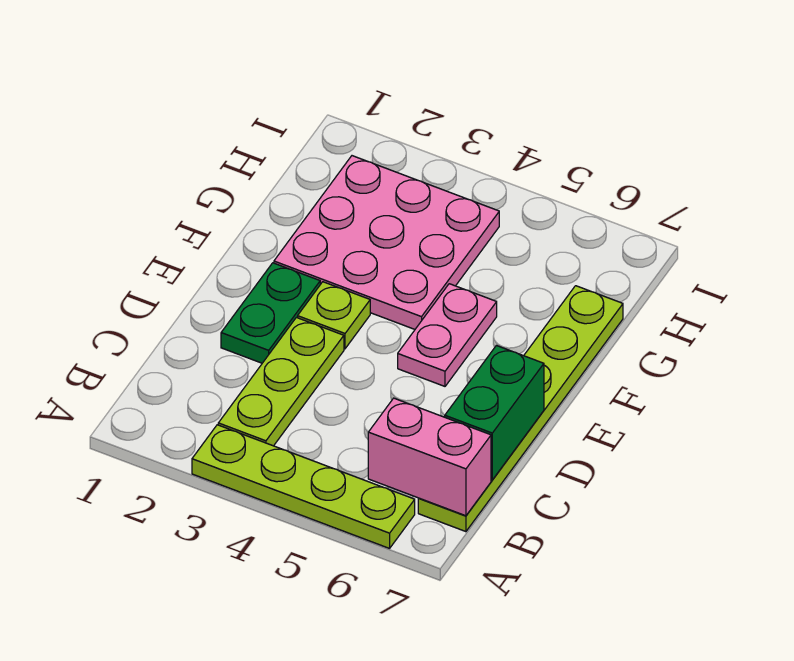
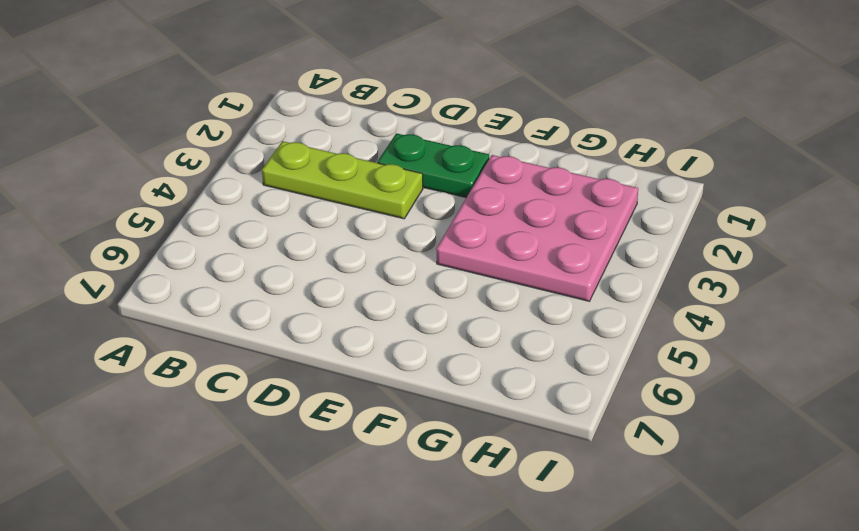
none -> lime 1x4 plate [192,425,415,548]
none -> lime 1x6 plate [418,286,623,532]

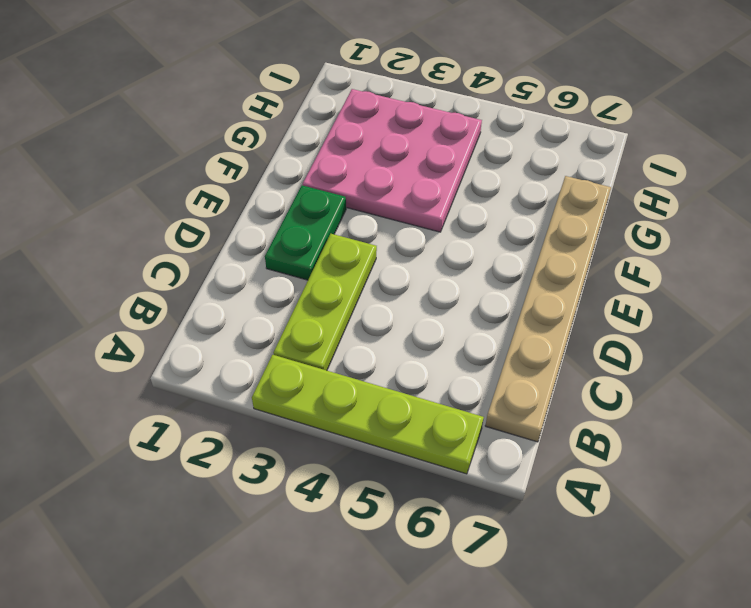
tan 1x6 plate [485,176,611,442] -> lime 1x6 plate [418,286,623,532]
none -> lime 1x1 plate [298,282,370,349]
none -> pink 1x2 plate [398,284,497,386]

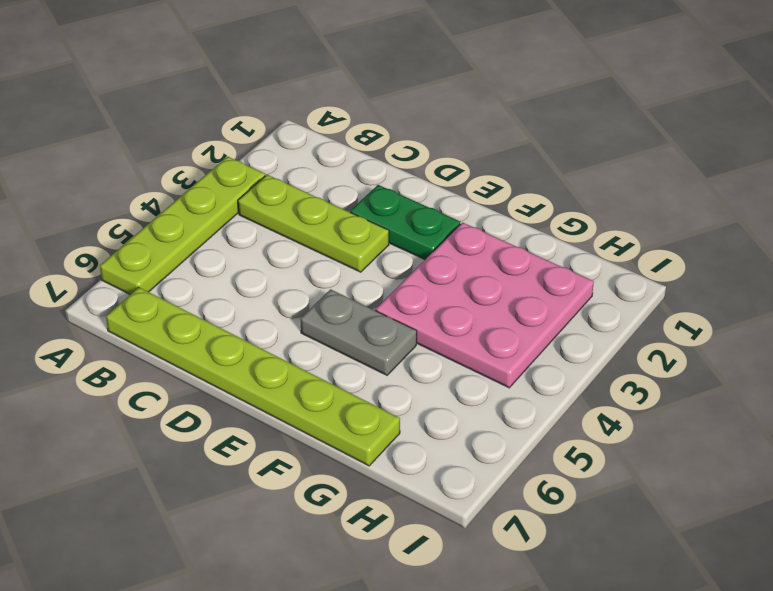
grey 1x2 plate [300,289,417,375] -> pink 1x2 plate [398,284,497,386]
none -> lime 1x1 plate [298,282,370,349]
none -> pink 1x2 brick [368,398,491,516]

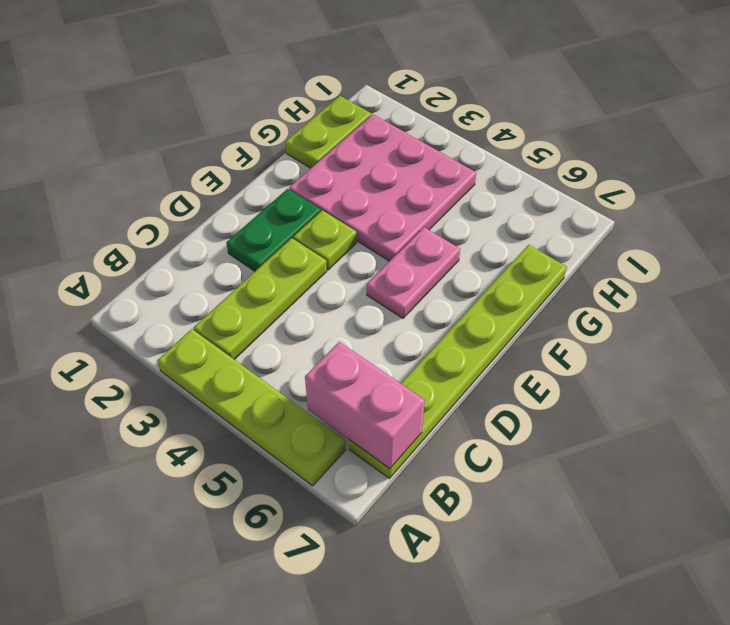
lime 1x2 plate [285,96,371,168] -> none
none -> green 1x2 brick [445,346,544,480]

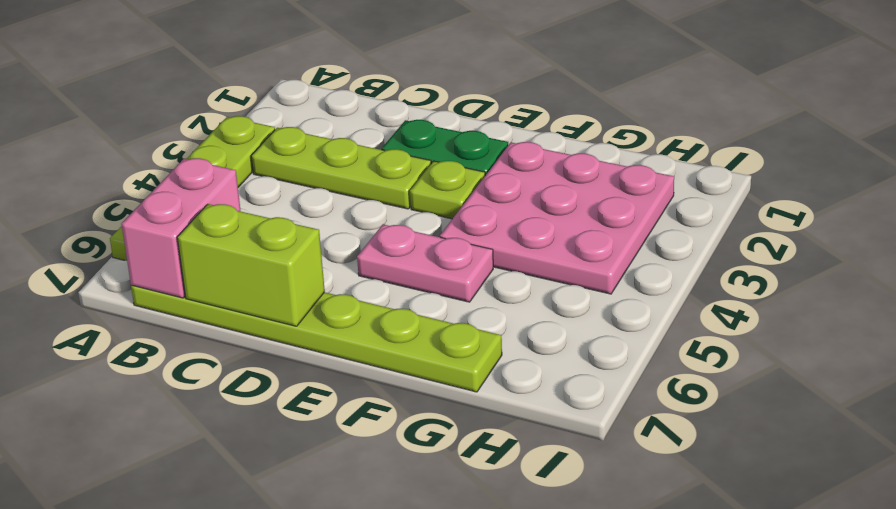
lime 1x2 brick [178,204,325,326] -> green 1x2 brick [445,346,544,480]

